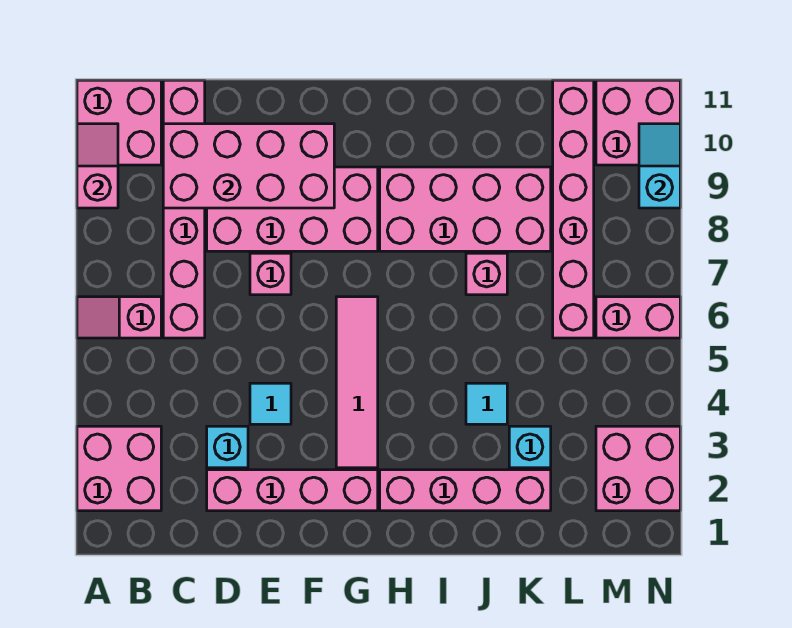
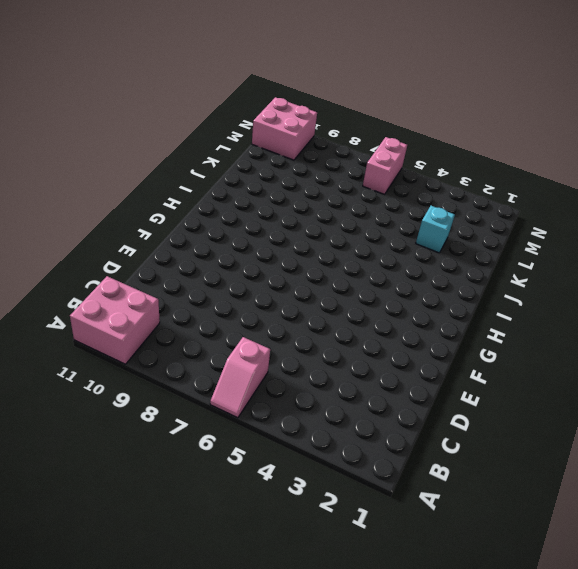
none -> pink 2x2 brick [77,426,161,511]
none -> pink 1x6 brick [163,80,205,338]
none -> pink 1x4 brick [207,470,378,511]

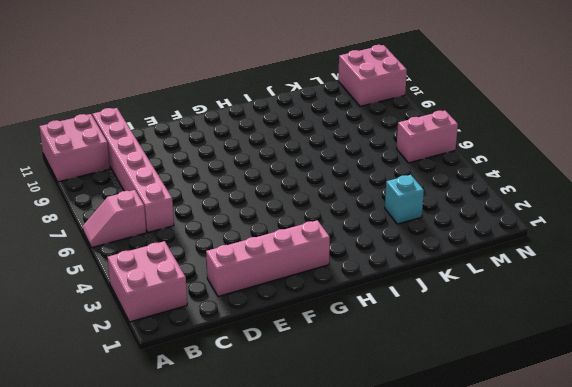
none -> cyan 1x1 brick [207,426,248,468]
none -> pink 2x4 brick [207,167,378,251]
none -> cyan 1x1 tile [250,383,291,424]

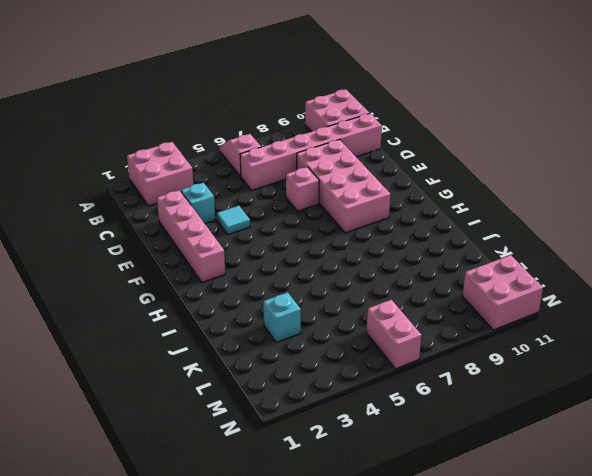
none -> pink 1x4 tile [336,297,378,468]
none -> pink 1x4 brick [380,470,551,511]
none -> pink 2x4 brick [380,167,551,251]

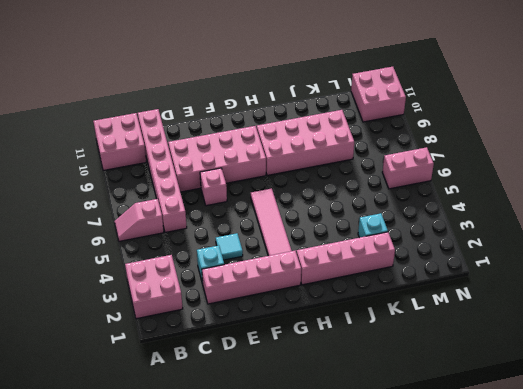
none -> cyan 1x1 tile [466,383,507,424]
none -> pink 1x1 brick [466,253,507,295]
none -> pink 1x6 brick [553,80,594,338]

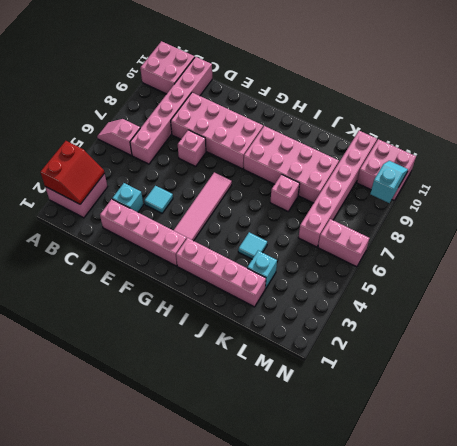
red 2x2 slope [40,141,105,204] -> none
none -> pink 2x2 brick [596,426,680,511]
none -> pink 1x2 slope [77,124,118,208]
none -> pink 2x4 brick [163,124,334,208]

